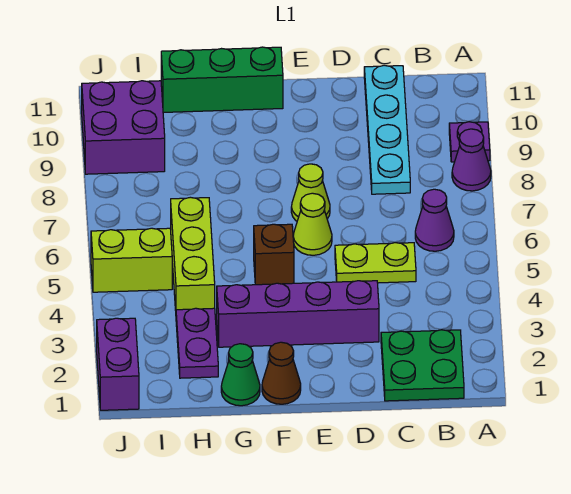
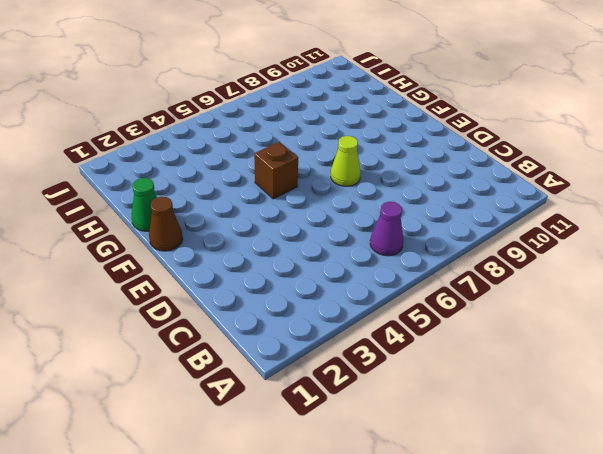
none -> purple 1x1 cone [452,129,491,191]
none -> purple 1x1 plate [449,122,490,162]
none -> green 2x2 plate [381,330,464,401]

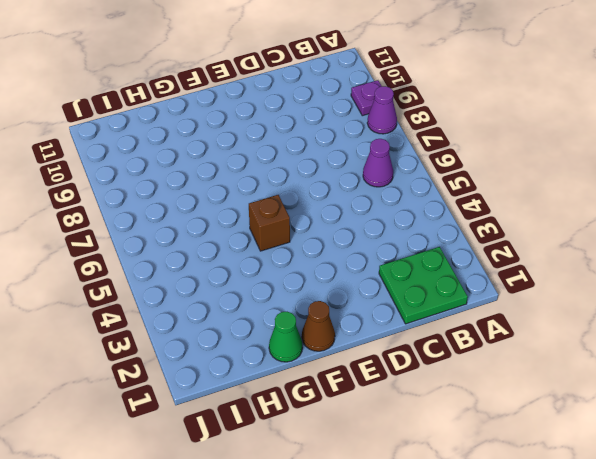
none -> lime 1x2 plate [335,243,416,283]
none -> cyan 1x4 plate [364,65,410,194]
none -> purple 1x4 brick [217,281,379,347]

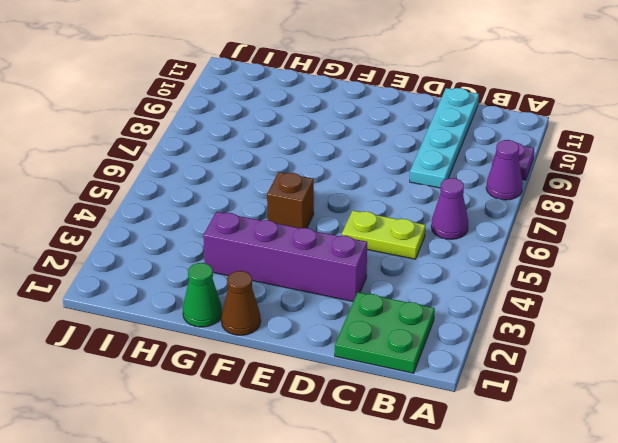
none -> lime 1x1 cone [293,193,332,255]
none -> lime 1x1 cone [291,164,330,221]
none -> green 1x3 brick [161,47,283,112]

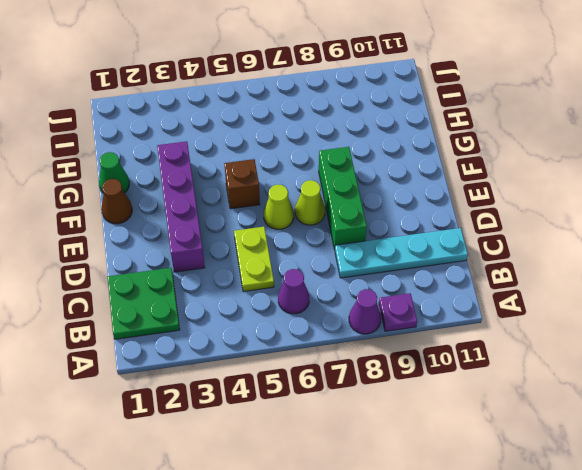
green 1x3 brick [319,147,367,250] -> green 1x3 brick moved to [161,47,283,112]
none -> purple 1x2 plate [176,308,218,378]
none -> lime 1x3 brick [171,197,215,311]
none -> lime 1x2 brick [91,228,172,292]

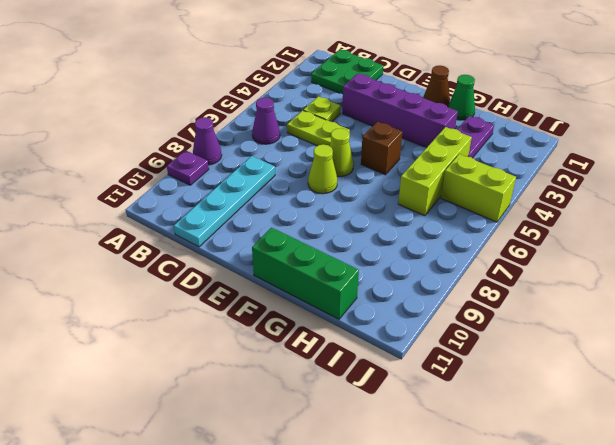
lime 1x1 plate [303,96,341,122] -> none
none -> purple 2x2 brick [82,81,165,174]
none -> purple 1x2 brick [97,318,139,410]

